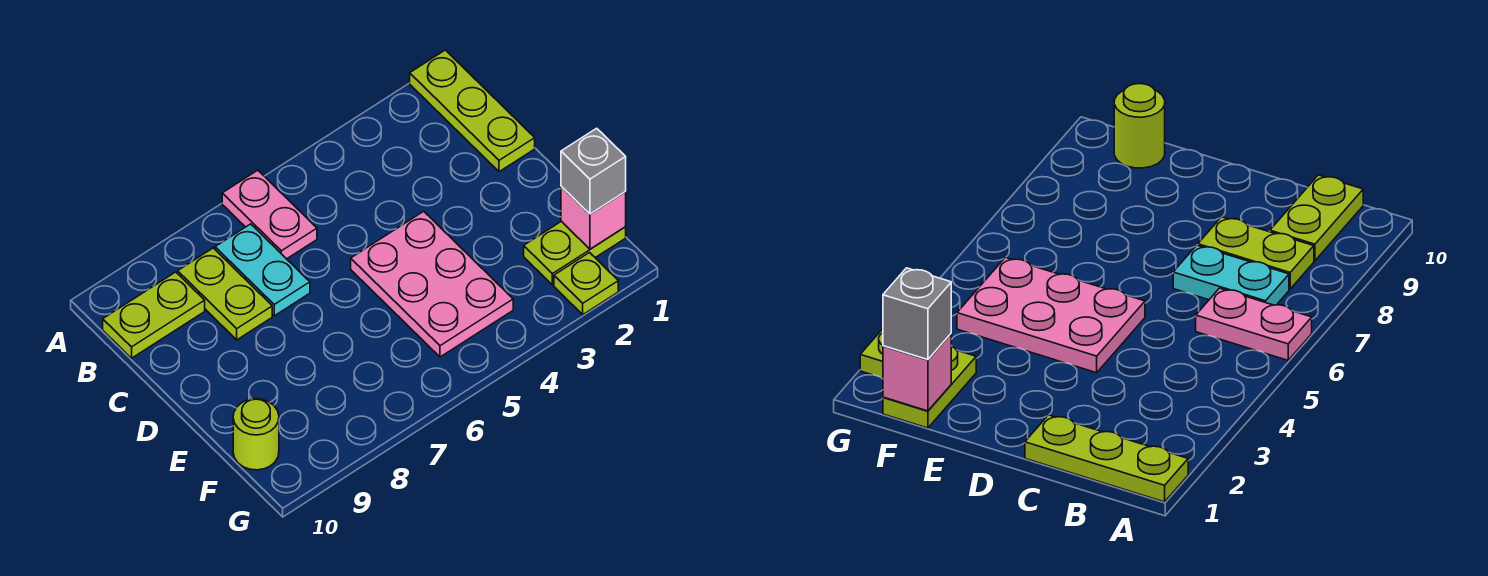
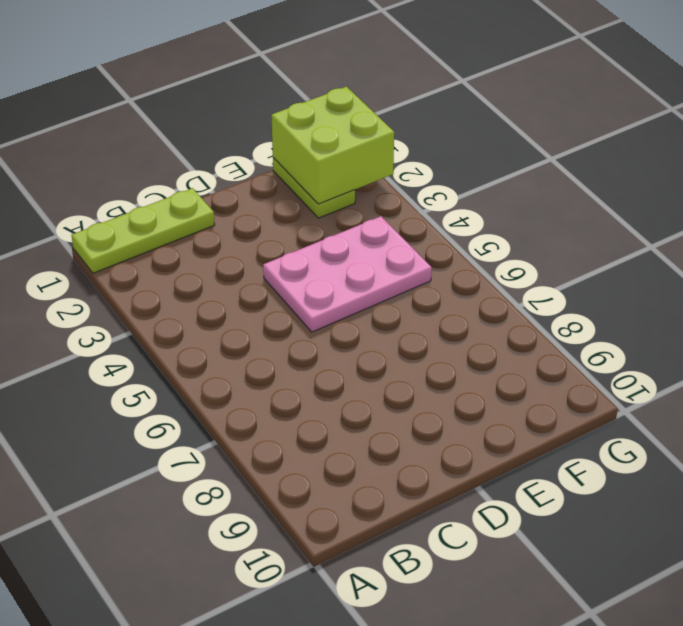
lime 2x2 brick [271,87,394,204] -> pink 1x1 brick [561,187,626,249]
none -> pink 1x2 plate [222,170,317,259]
none -> cyan 1x2 plate [215,224,310,316]

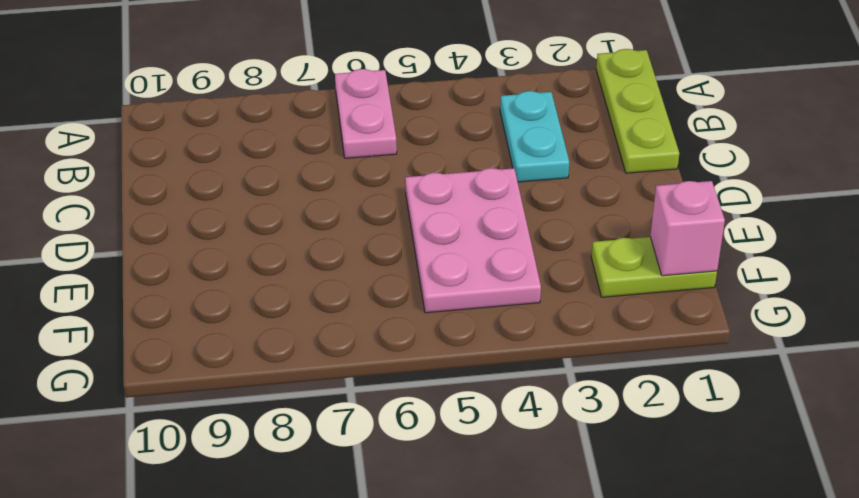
cyan 1x2 plate [500,91,569,182] -> cyan 1x2 plate moved to [215,224,310,316]
none -> lime 1x2 plate [178,248,272,340]
none -> lime 1x2 plate [103,272,205,358]

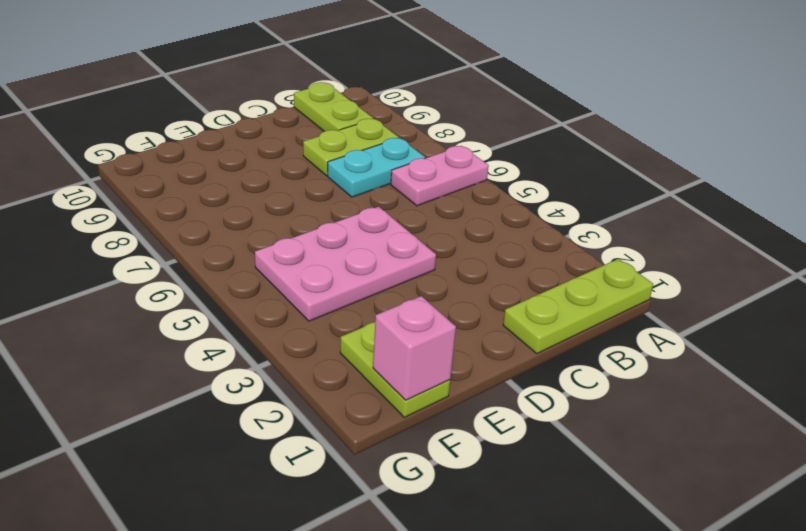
none -> lime 1x1 round brick [233,399,279,470]
none -> lime 1x1 plate [554,253,618,315]

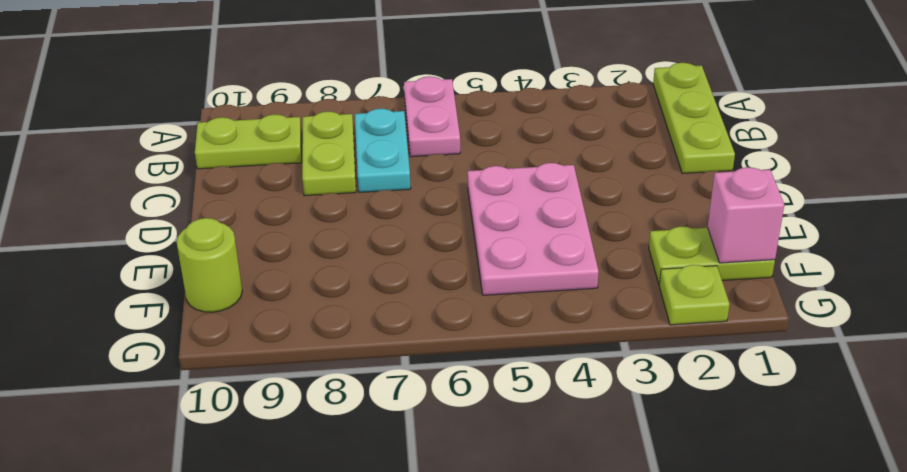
none -> grey 1x1 brick [561,128,626,214]

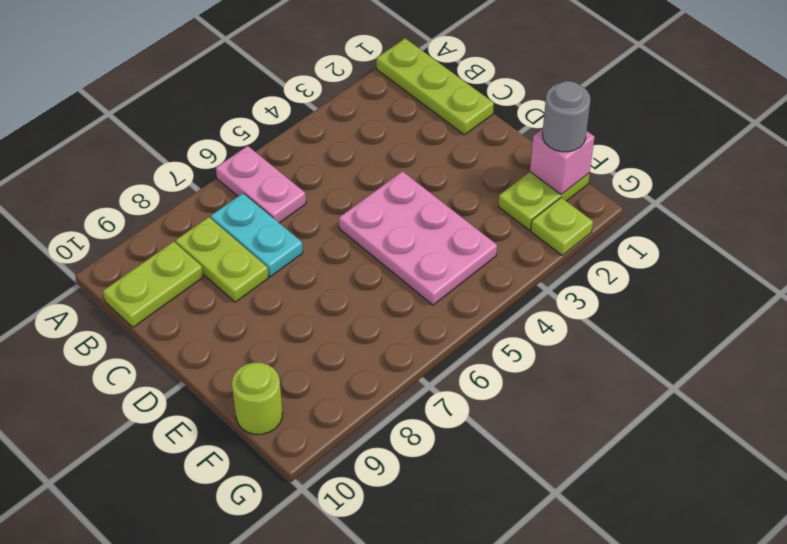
grey 1x1 round brick [542,81,590,152] -> grey 1x1 brick [561,128,626,214]

